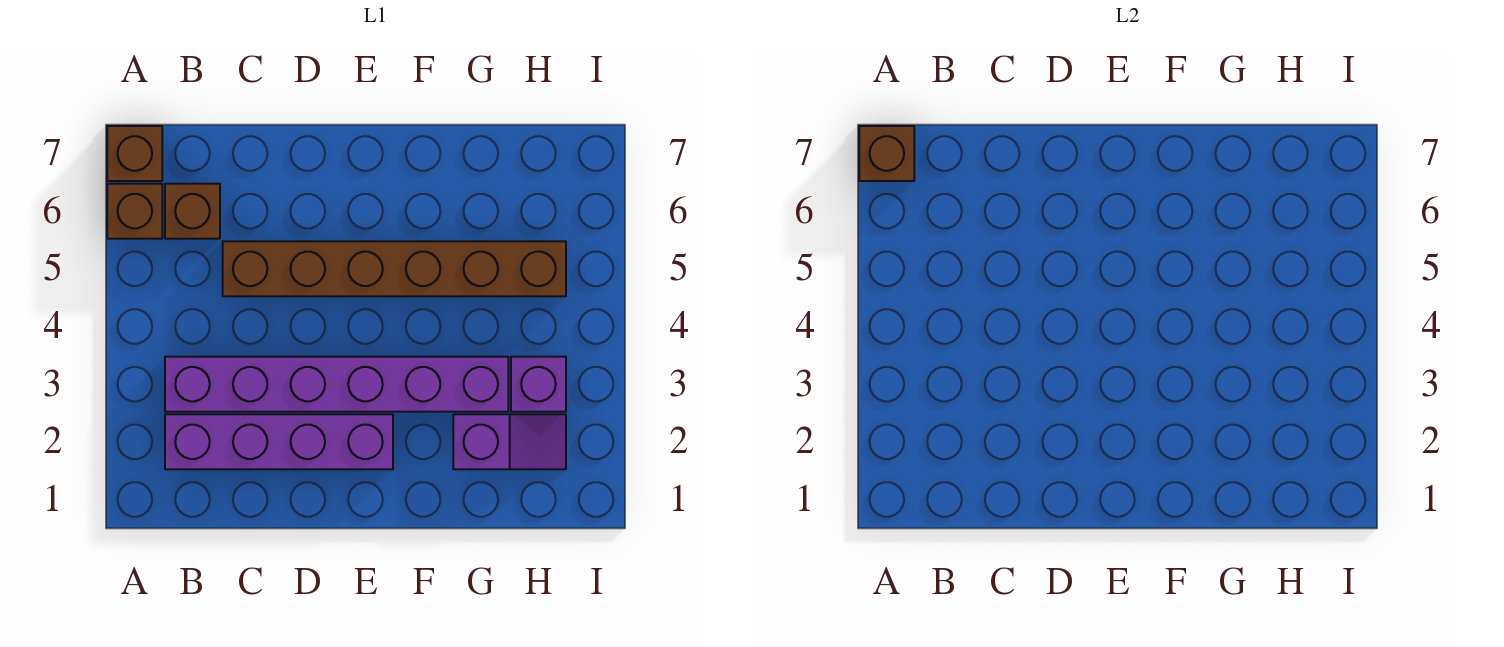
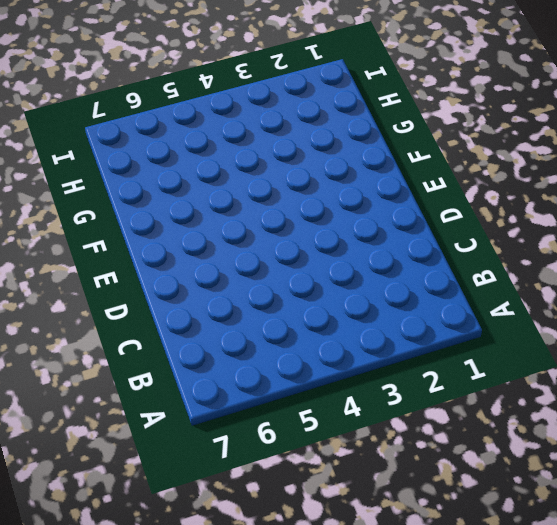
none -> brown 1x1 brick [107,184,162,239]
none -> brown 1x1 brick [107,126,162,181]

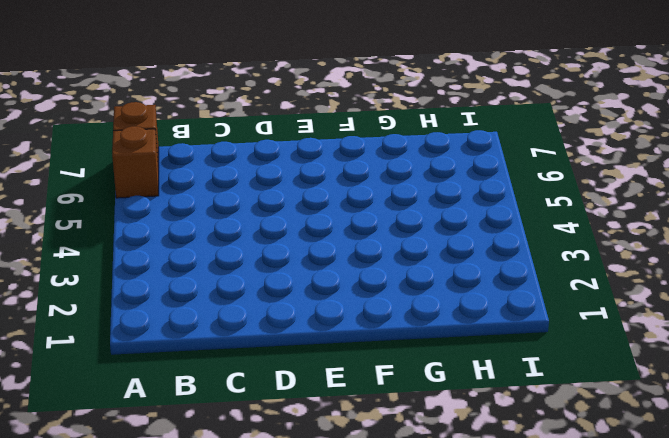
none -> purple 1x4 brick [165,414,393,469]
none -> purple 1x6 brick [165,357,508,412]

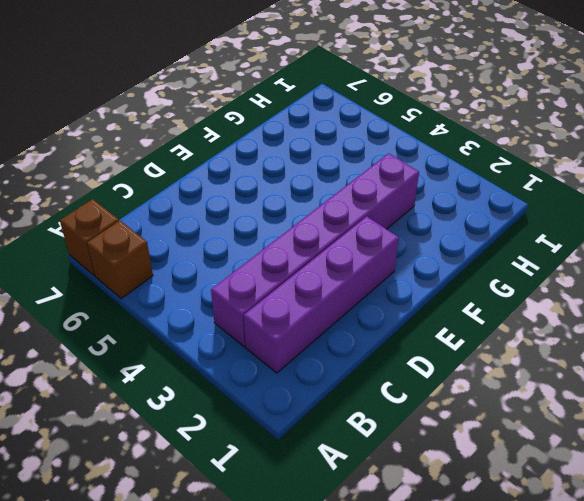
none -> brown 1x1 brick [165,184,220,239]
none -> brown 1x6 brick [223,241,566,296]

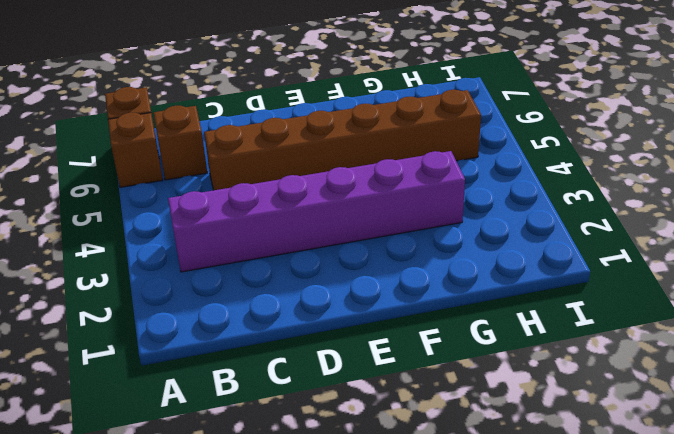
none -> purple 1x4 brick [165,414,393,469]
none -> purple 1x2 slope [453,414,566,469]

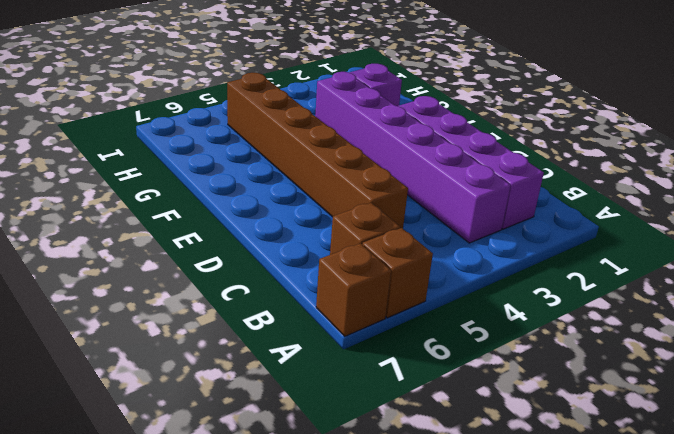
none -> purple 1x1 brick [511,357,566,412]
none -> brown 1x1 brick [859,126,914,181]

